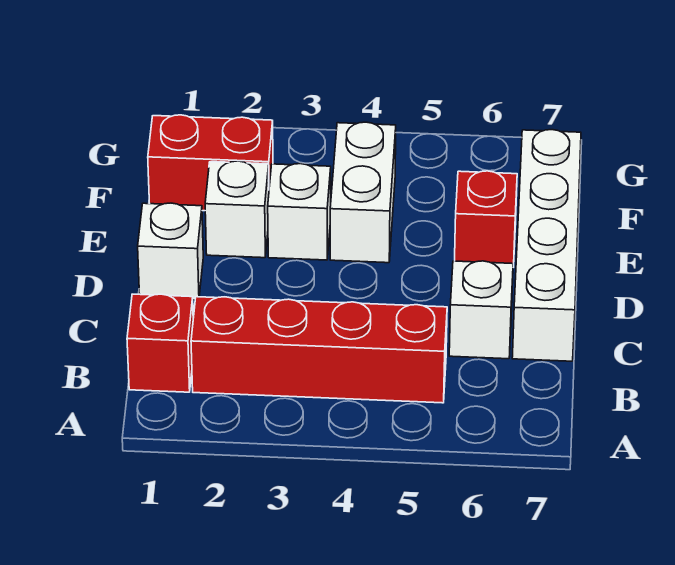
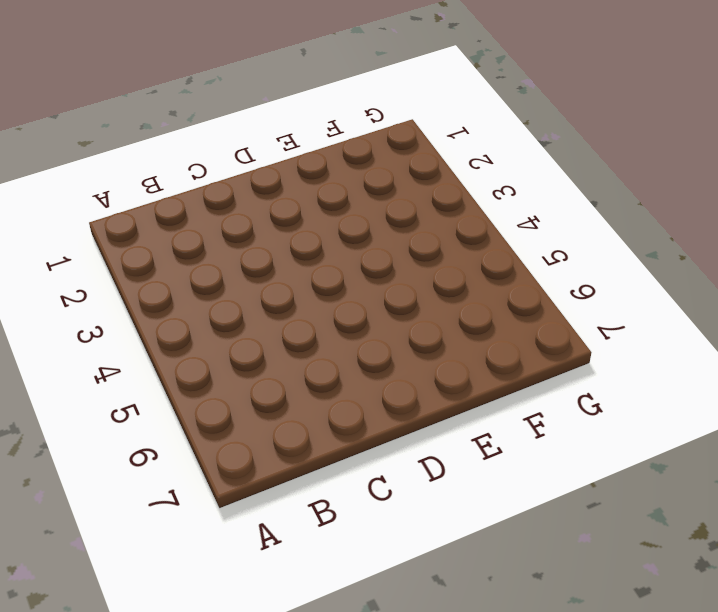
none -> red 1x1 brick [127,294,193,392]
none -> red 1x4 brick [191,297,447,403]

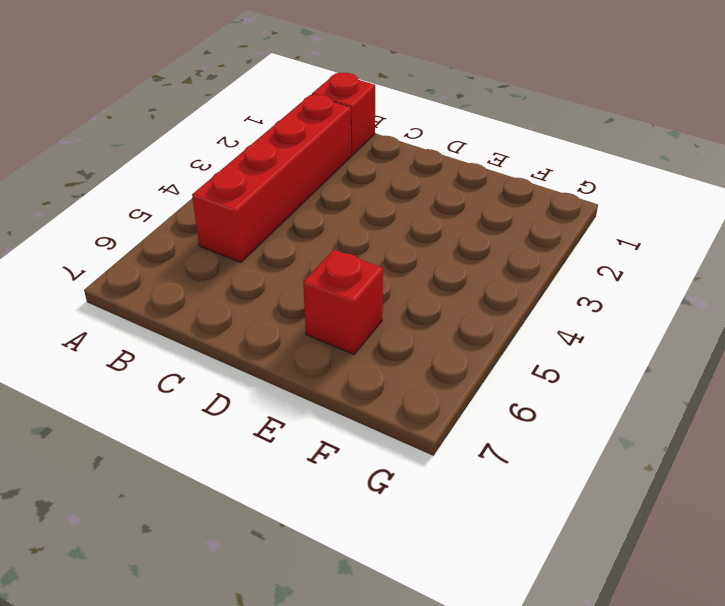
none -> white 1x1 brick [449,261,513,359]
none -> white 1x4 brick [512,130,581,361]

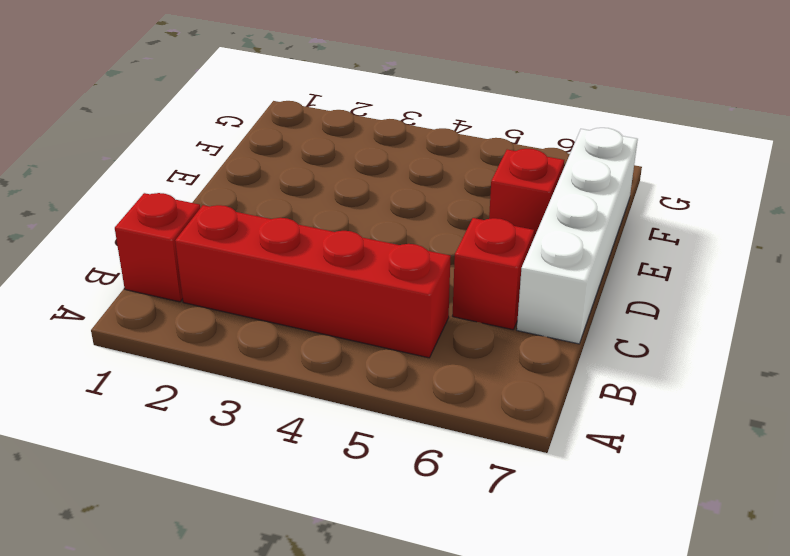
red 1x1 brick [453,218,534,330] -> white 1x1 brick [449,261,513,359]
none -> white 1x1 brick [138,203,203,300]
none -> white 1x1 brick [205,161,269,258]

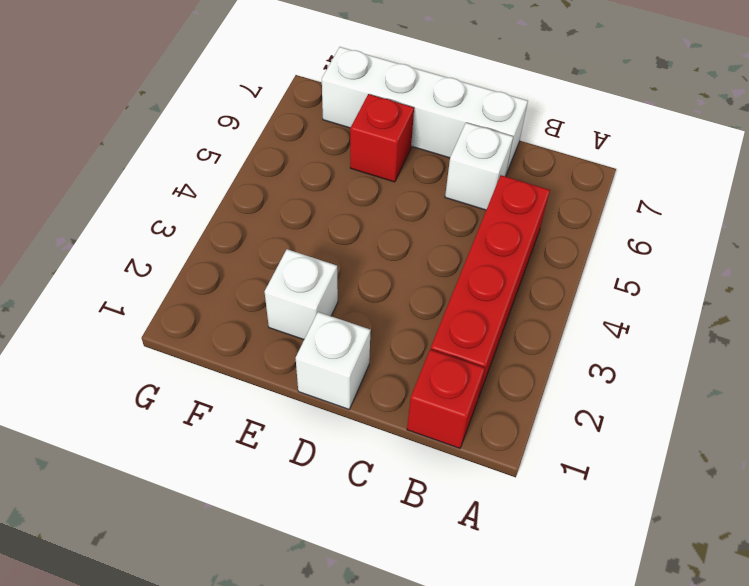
none -> white 1x1 brick [268,164,331,260]
none -> white 1x2 brick [330,122,396,263]

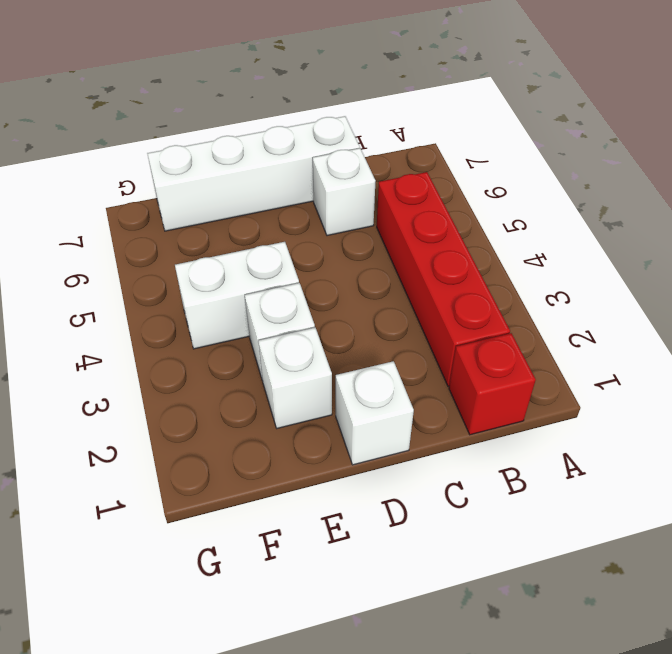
none -> red 1x1 brick [455,171,517,267]
none -> red 1x2 brick [148,115,273,211]

